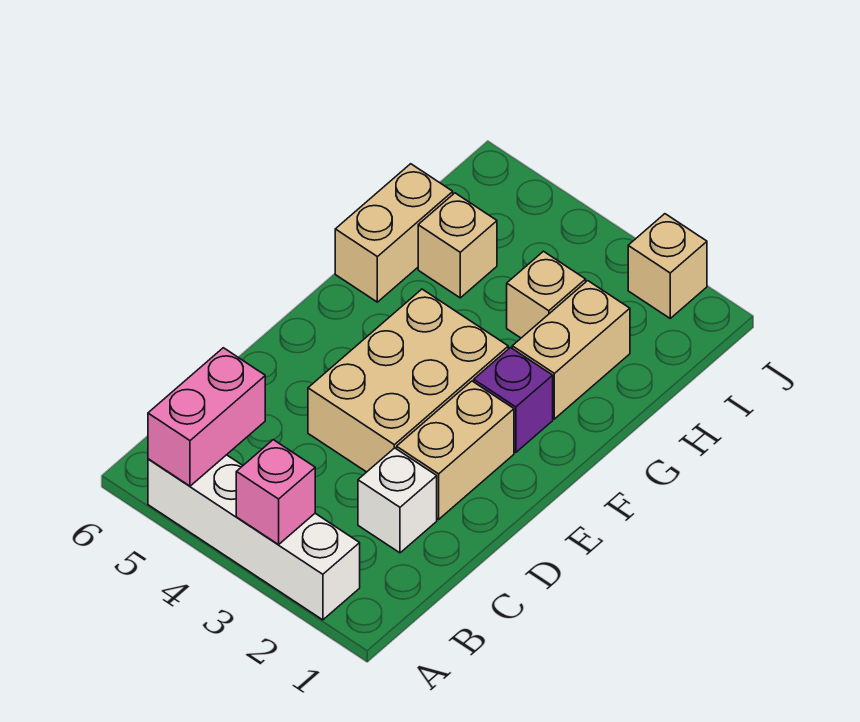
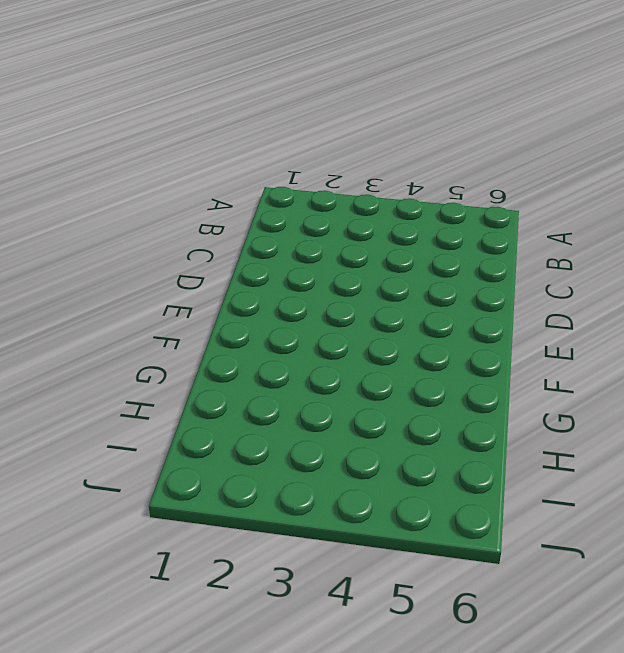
none -> white 1x4 brick [148,455,360,620]
none -> white 1x1 brick [358,448,437,553]
none -> tan 1x2 brick [397,381,514,519]

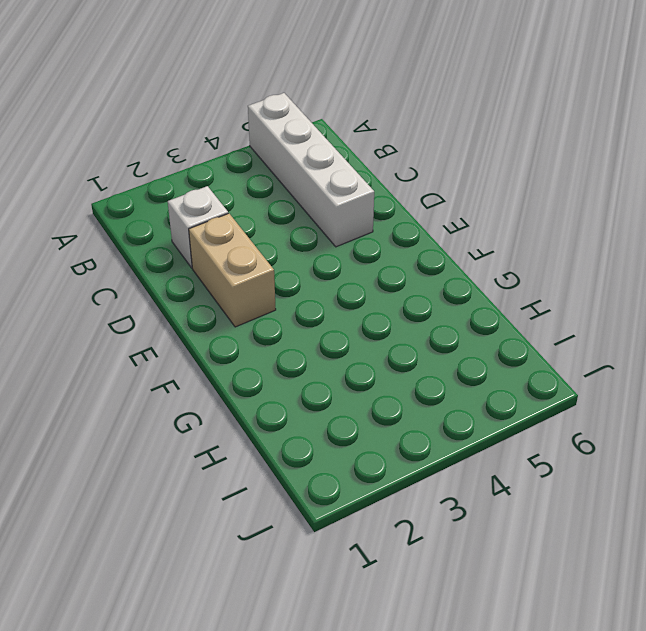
white 1x4 brick [248,93,374,247] -> white 1x4 brick turned to [148,455,360,620]
none -> tan 2x3 brick [308,289,508,472]
none -> purple 1x1 brick [474,348,553,452]
none -> tan 1x2 brick [512,281,630,419]

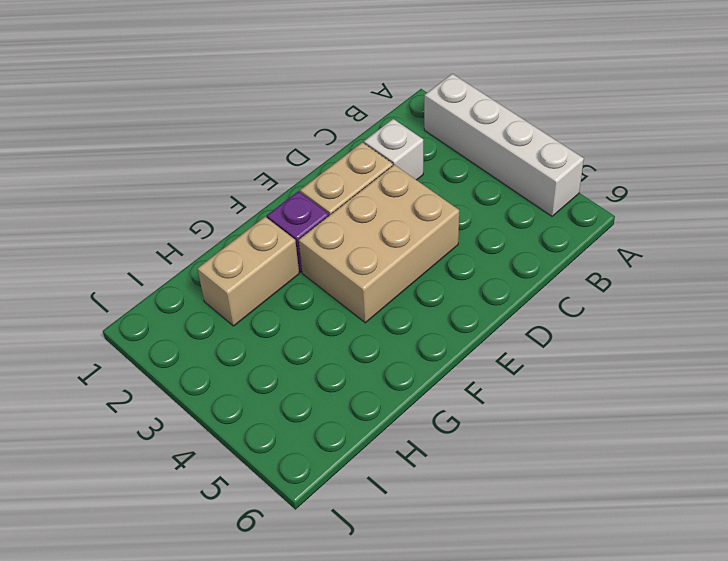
none -> tan 1x2 brick [335,164,453,302]
none -> tan 1x1 brick [507,251,586,338]
none -> tan 1x1 brick [418,193,497,298]

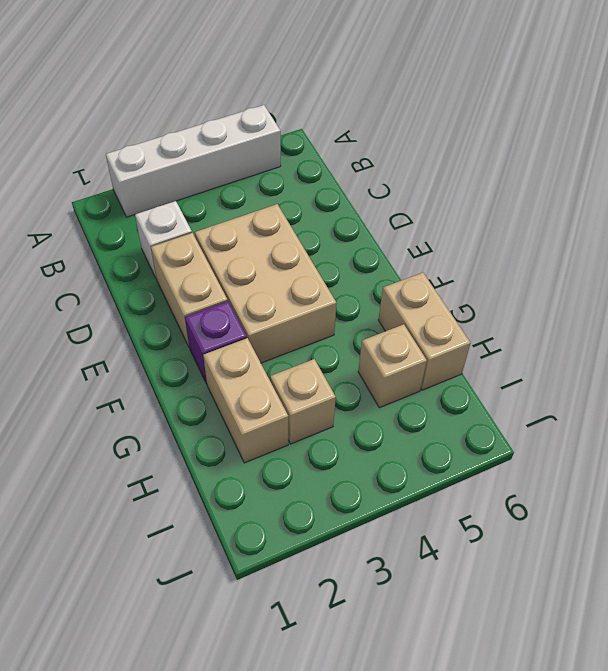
none -> tan 1x1 brick [628,214,707,318]
none -> pink 1x1 brick [236,440,315,545]
none -> pink 1x2 brick [148,348,265,486]

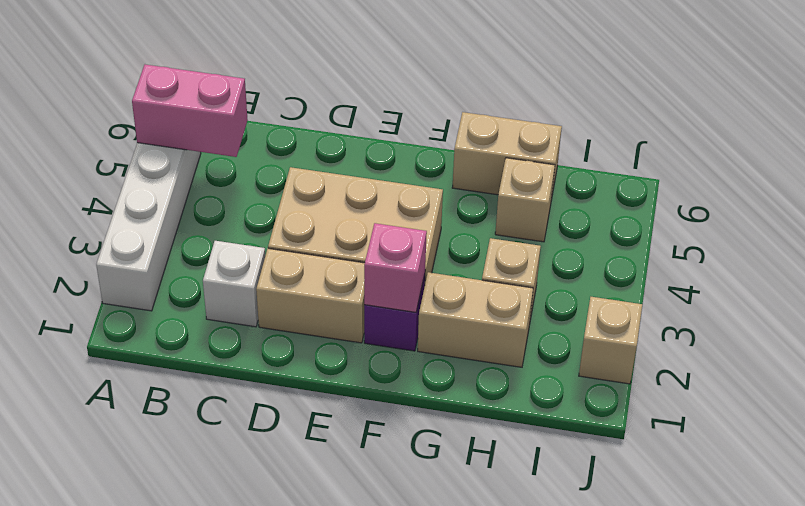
pink 1x1 brick [364,223,427,312] -> pink 1x1 brick moved to [236,440,315,545]

